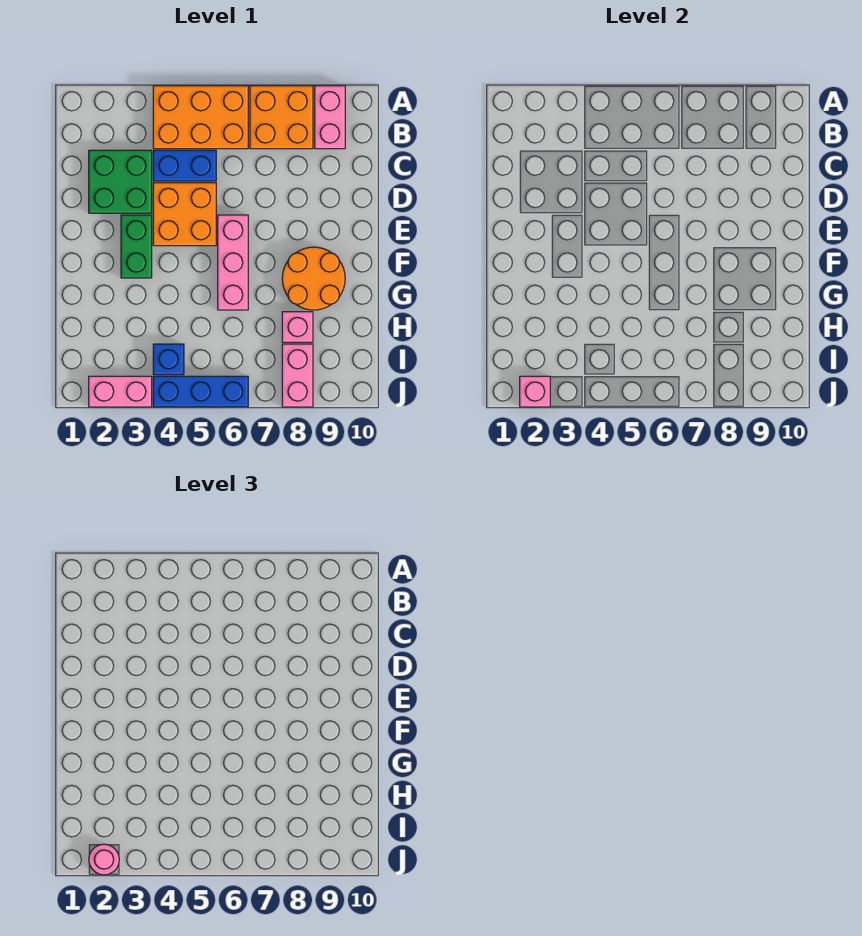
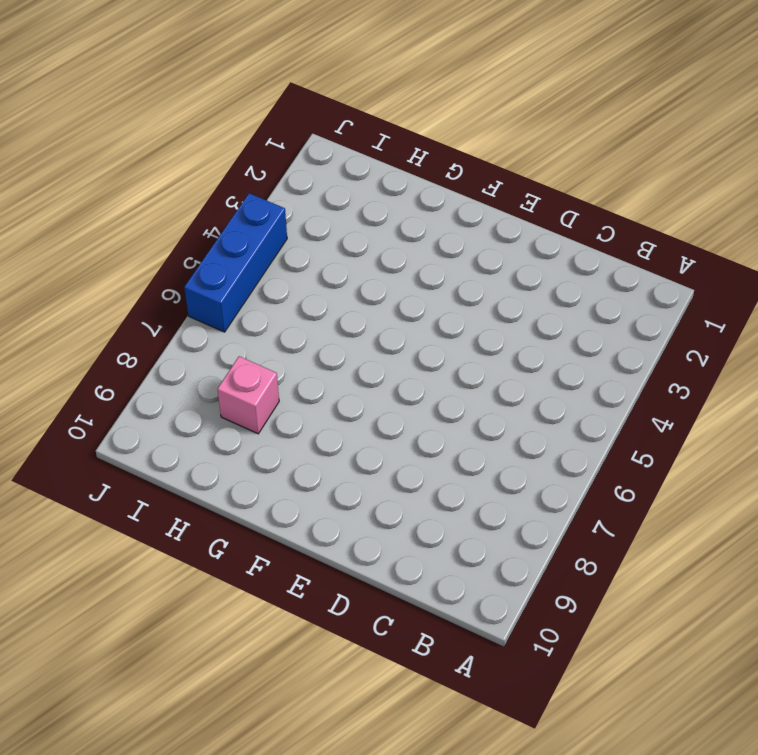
none -> orange 2x3 brick [153,86,248,149]
none -> orange 2x2 brick [250,86,313,149]
none -> pink 1x2 brick [315,86,345,149]

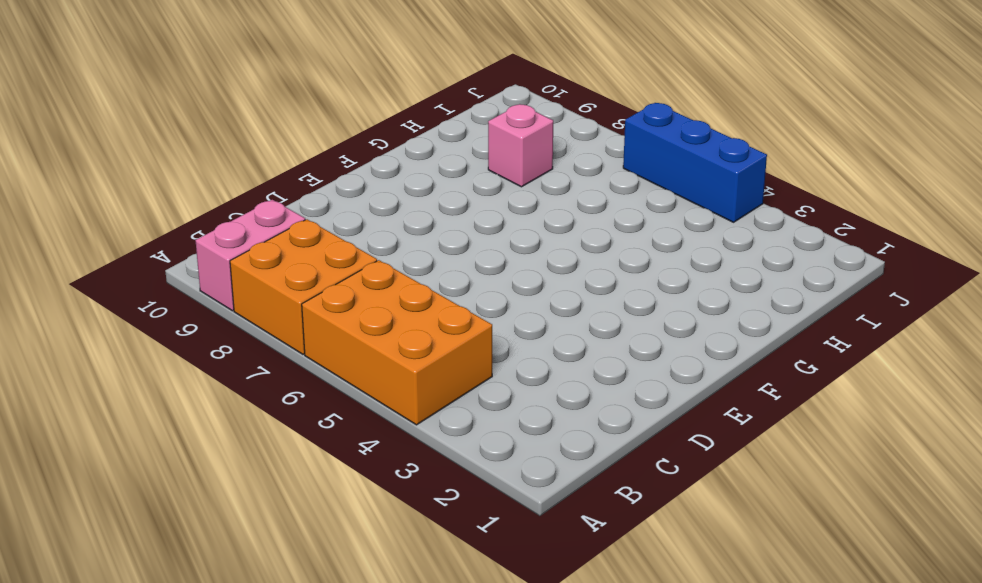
none -> green 2x2 brick [89,150,152,213]
none -> blue 1x2 brick [153,150,216,181]
none -> orange 2x2 brick [153,183,216,246]

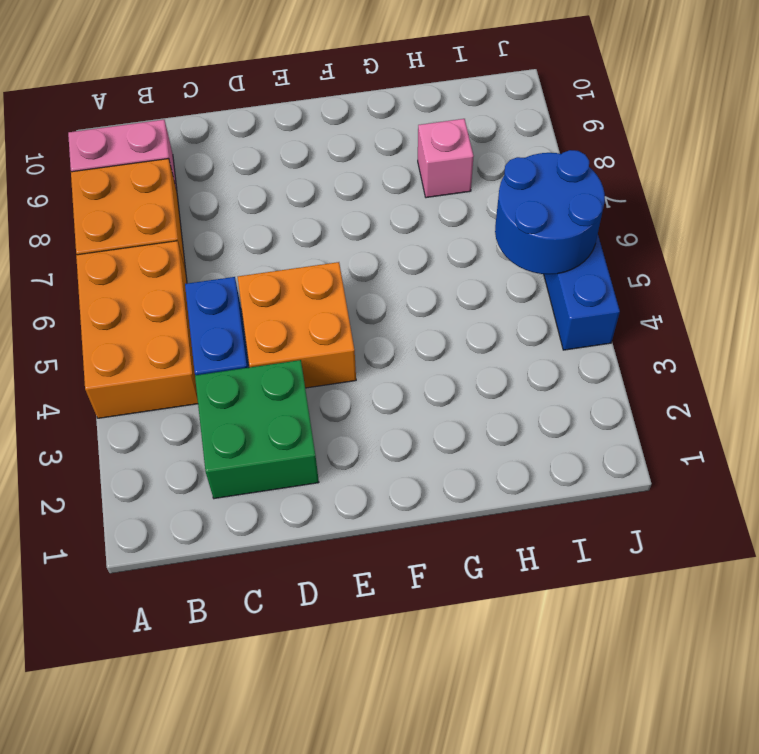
blue 2x2 round brick [495,150,605,274] -> none
none -> green 1x2 brick [121,215,152,278]
none -> pink 1x3 brick [218,215,248,310]
none -> orange 2x2 round brick [282,247,345,310]

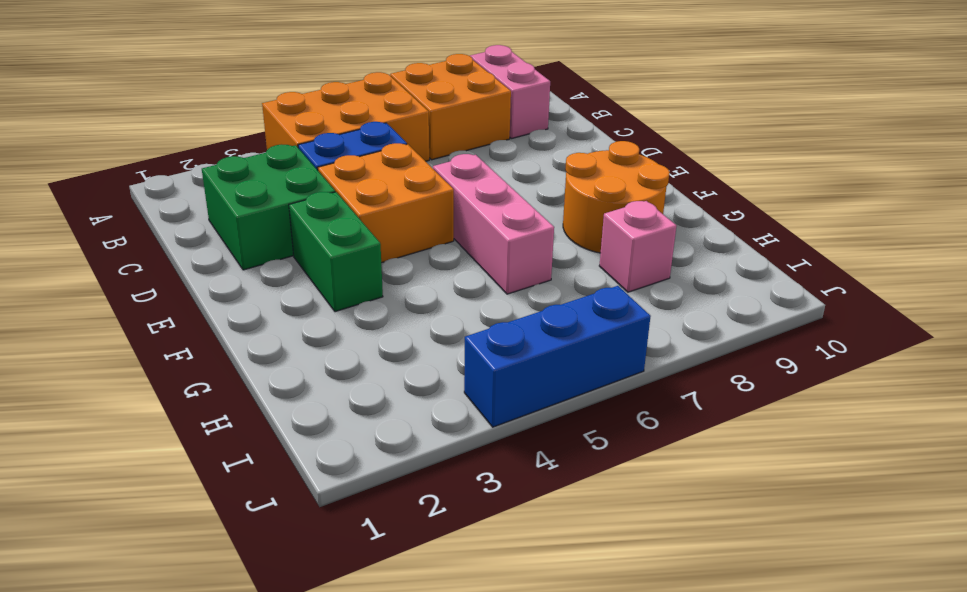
none -> blue 1x1 brick [153,344,184,375]
none -> pink 1x2 brick [282,344,313,407]
none -> pink 1x2 brick [89,376,152,407]

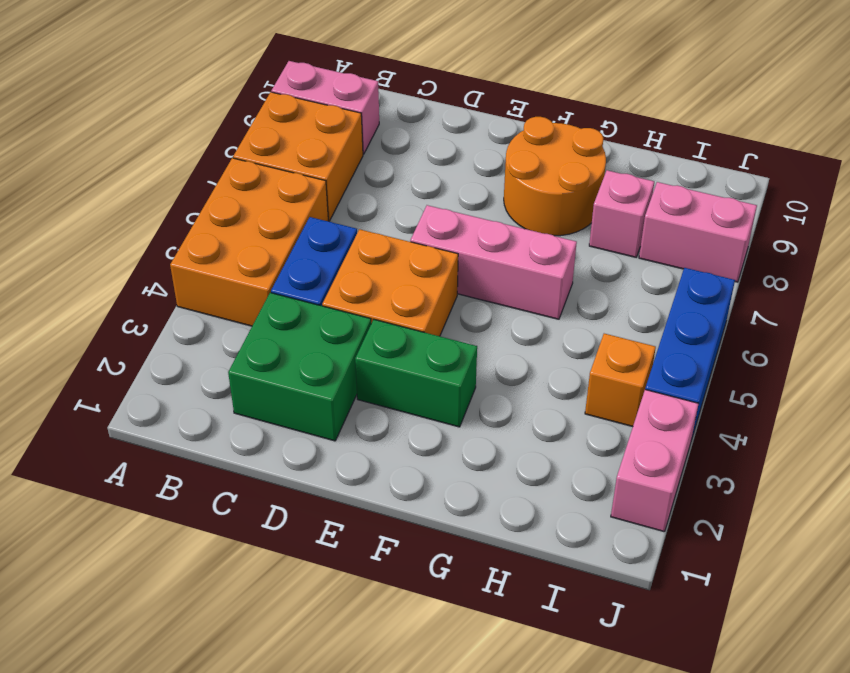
orange 1x1 brick [585,334,656,427] -> blue 1x1 brick [153,344,184,375]
none -> pink 1x1 brick [520,376,550,407]
none -> pink 1x1 round brick [89,844,119,875]

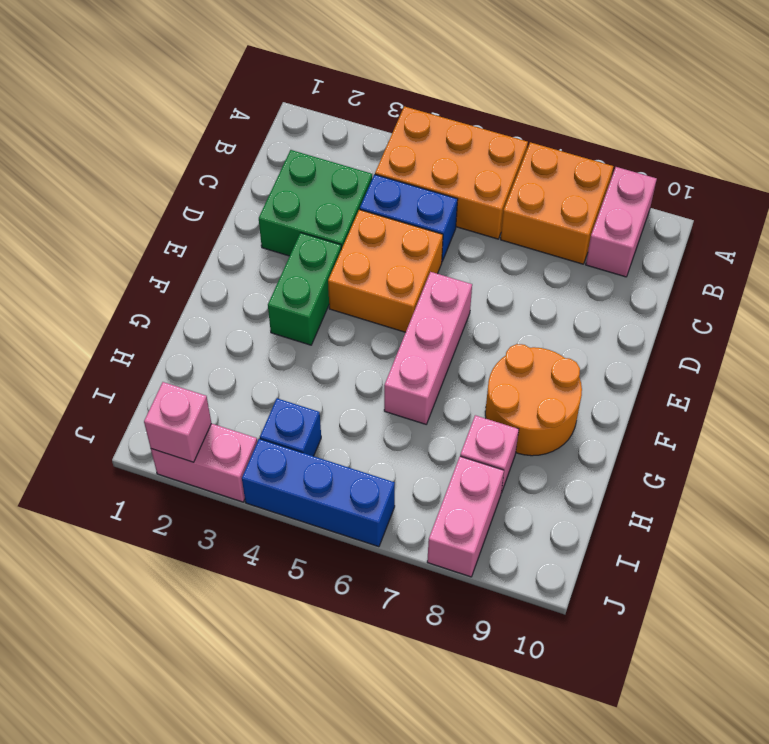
none -> pink 1x1 round brick [89,844,119,875]

